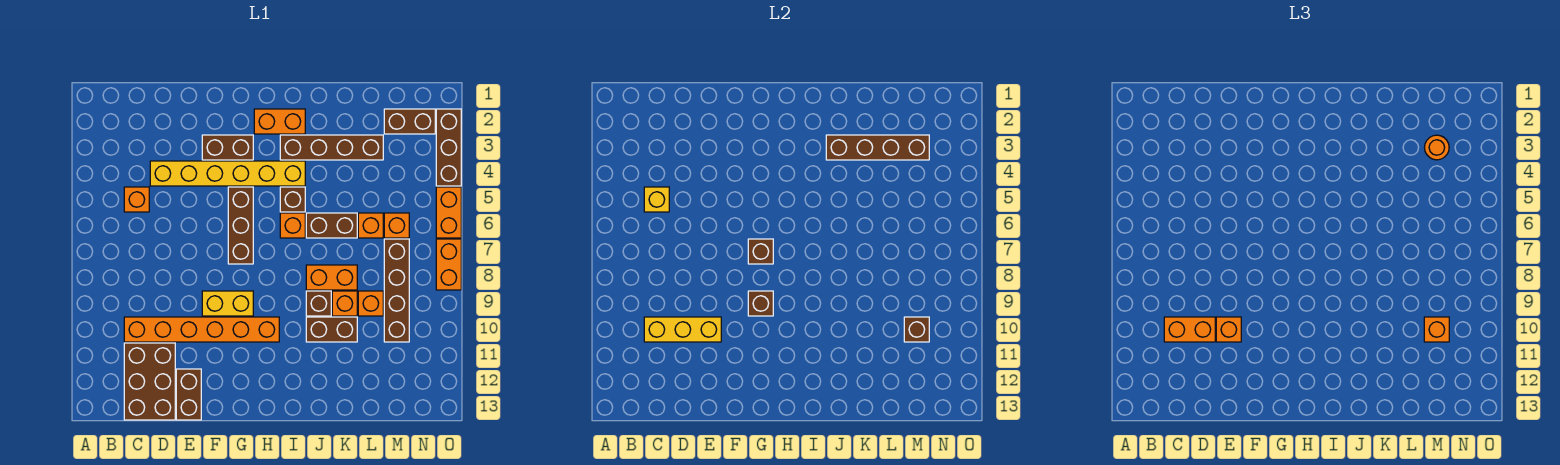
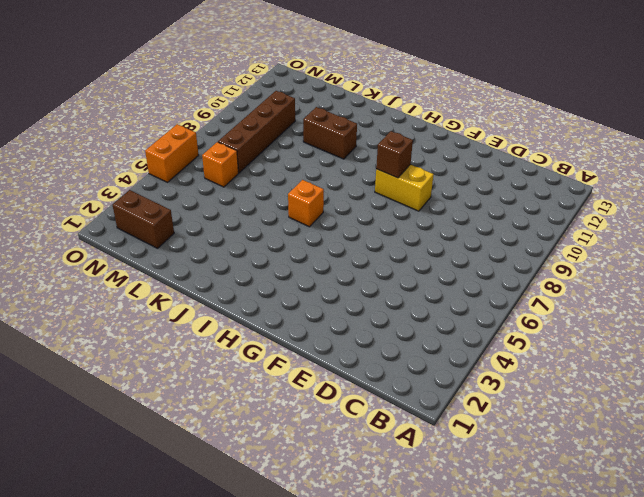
none -> orange 1x1 brick [124,187,149,212]
none -> orange 1x6 brick [124,317,279,342]
none -> brown 2x3 brick [124,343,175,420]
none -> yellow 1x6 brick [150,161,305,186]

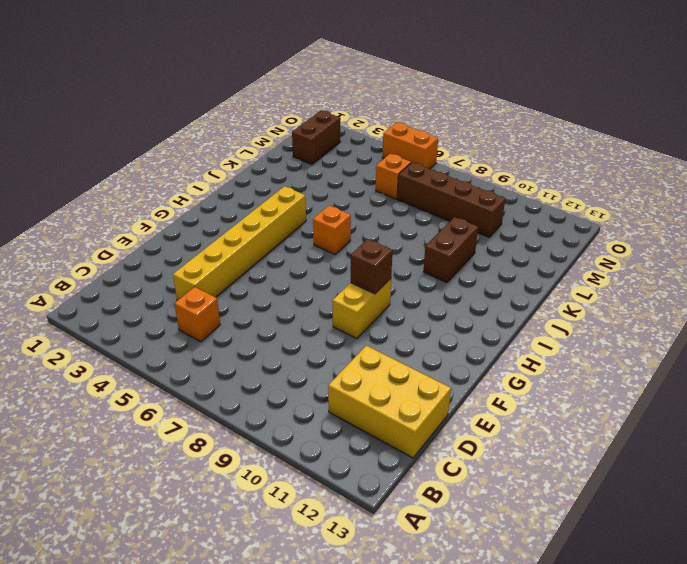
yellow 2x3 brick [328,346,451,458] -> brown 2x3 brick [124,343,175,420]
none -> orange 1x6 brick [124,317,279,342]
none -> brown 1x2 brick [176,369,201,420]
none -> brown 1x2 brick [202,135,253,160]
none -> brown 1x3 brick [228,187,253,264]

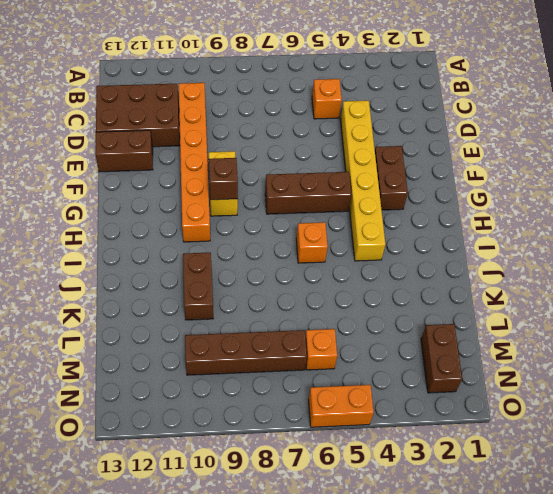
none -> orange 1x2 brick [254,109,305,134]
none -> brown 1x4 brick [280,135,383,160]
none -> brown 1x1 brick [280,187,305,212]
none -> brown 1x2 brick [306,213,357,238]

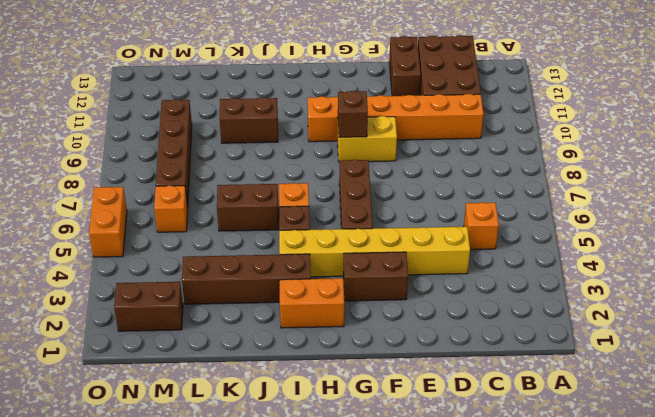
none -> orange 1x2 brick [306,265,357,290]
none -> brown 1x1 brick [306,291,331,316]
none -> orange 1x1 brick [332,291,357,316]
none -> orange 1x1 brick [358,213,383,238]

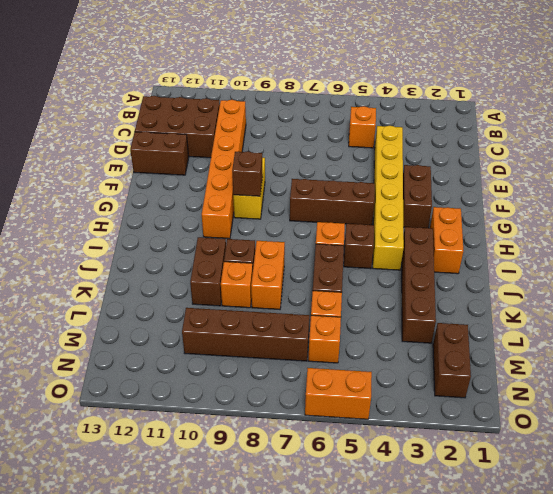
none -> orange 1x1 brick [358,291,383,316]
none -> brown 1x3 brick [436,109,461,186]
none -> orange 1x2 brick [436,239,461,290]
none -> yellow 1x1 brick [644,187,669,212]

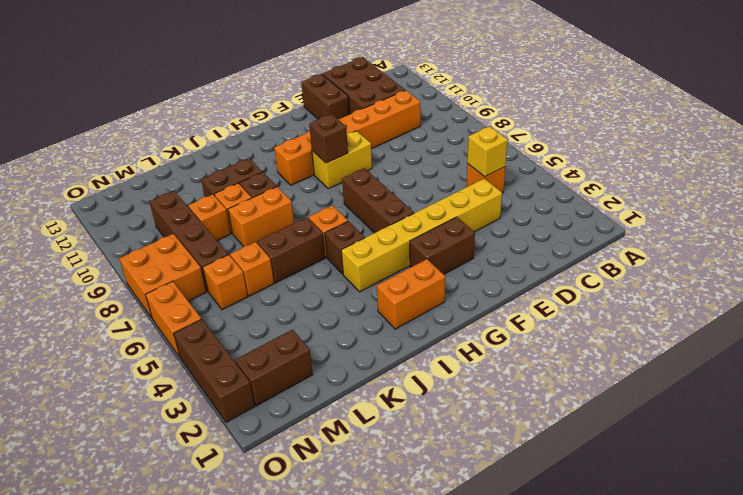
orange 2x2 brick [119,234,206,318] -> orange 1x2 brick [436,239,461,290]
none -> brown 1x4 brick [280,135,383,160]
none -> yellow 1x3 brick [644,317,721,342]
none -> brown 1x1 brick [748,239,773,264]
none -> brown 1x4 brick [826,135,929,160]

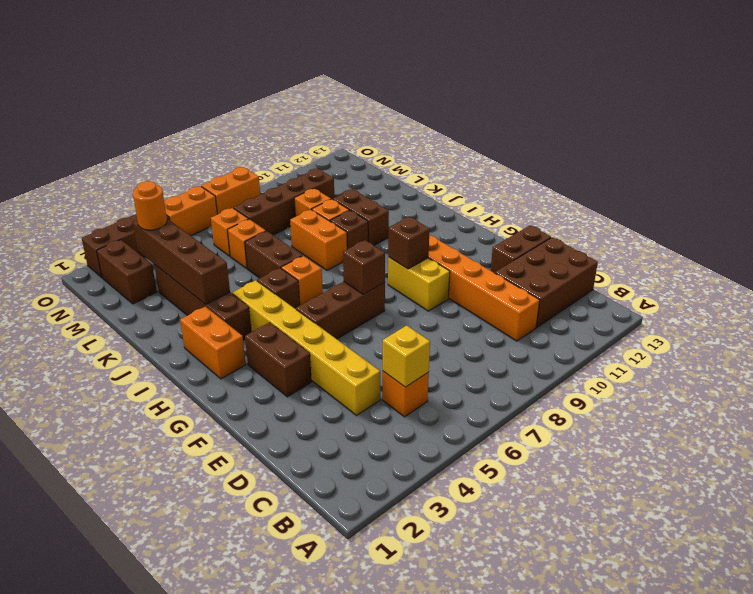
none -> yellow 1x3 brick [644,317,721,342]
none -> brown 1x1 brick [904,317,929,342]
none -> orange 1x2 brick [1164,317,1215,342]
none -> orange 1x1 brick [1216,317,1241,342]

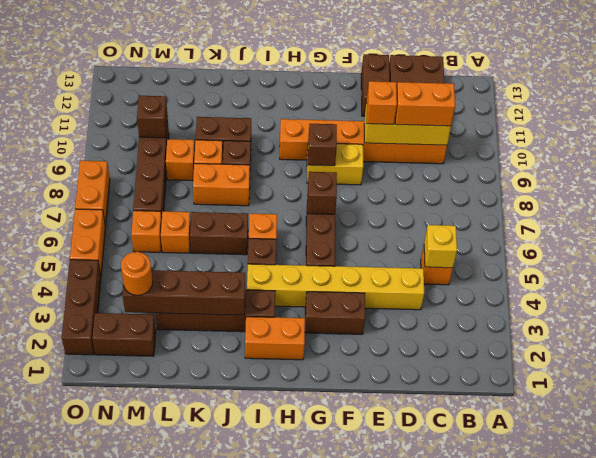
none -> orange 1x1 brick [1424,317,1449,342]

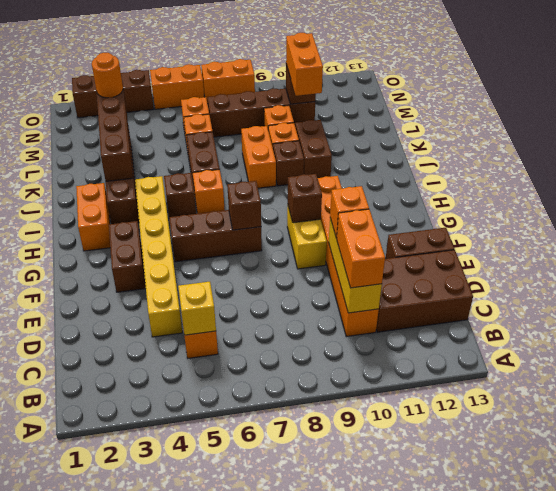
orange 1x2 brick [286,33,323,96] -> orange 1x1 brick [1424,317,1449,342]
none -> brown 1x2 brick [384,109,435,134]

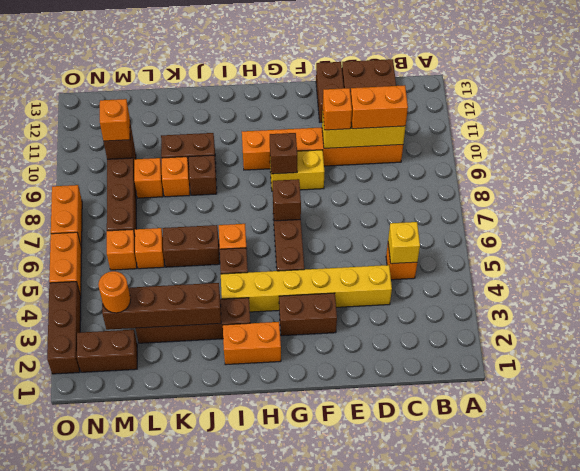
none -> orange 1x2 brick [306,265,357,290]

